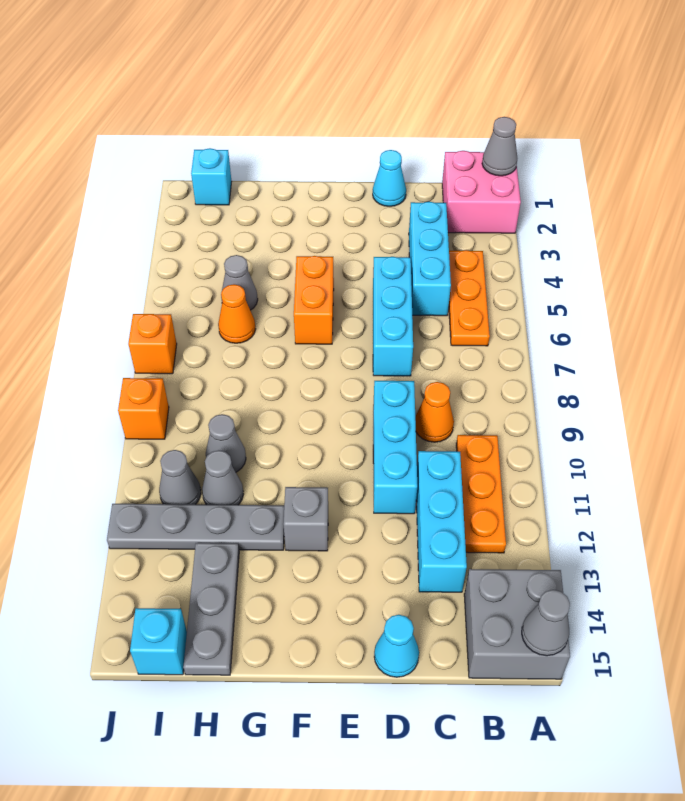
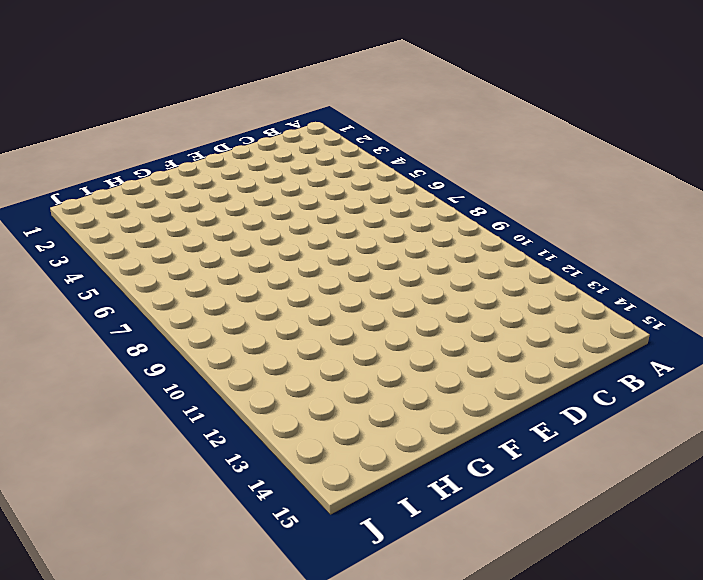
none -> pink 2x2 brick [442,151,521,233]
none -> grey 2x2 brick [464,569,570,679]
none -> orange 1x3 plate [449,250,490,346]

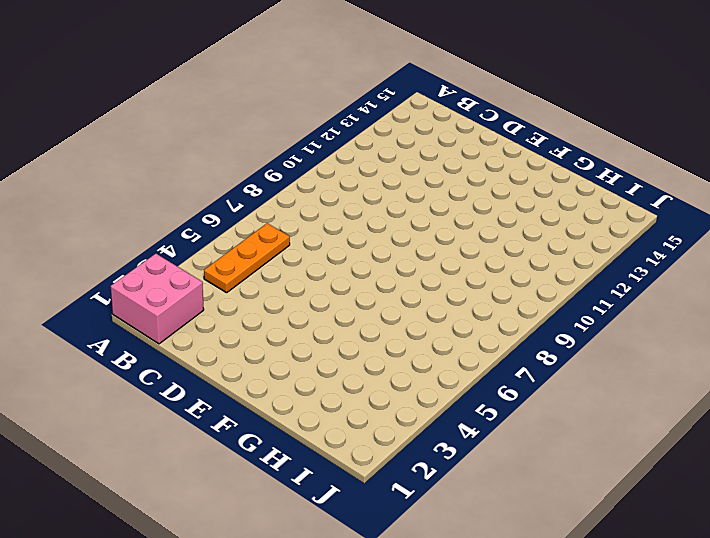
none -> grey 2x2 brick [464,569,570,679]
none -> orange 1x3 plate [456,435,506,553]
none -> cyan 1x3 brick [409,202,451,316]

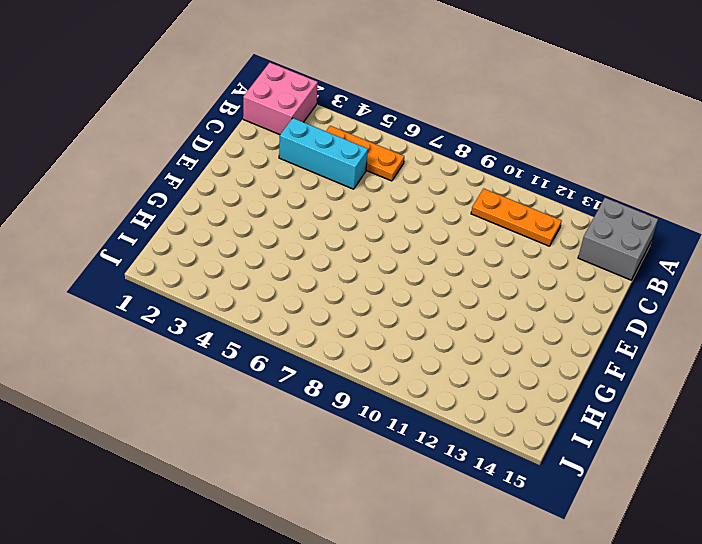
none -> orange 1x1 cone [415,382,454,442]
none -> cyan 1x3 brick [416,451,467,592]
none -> cyan 1x1 cone [373,150,406,206]

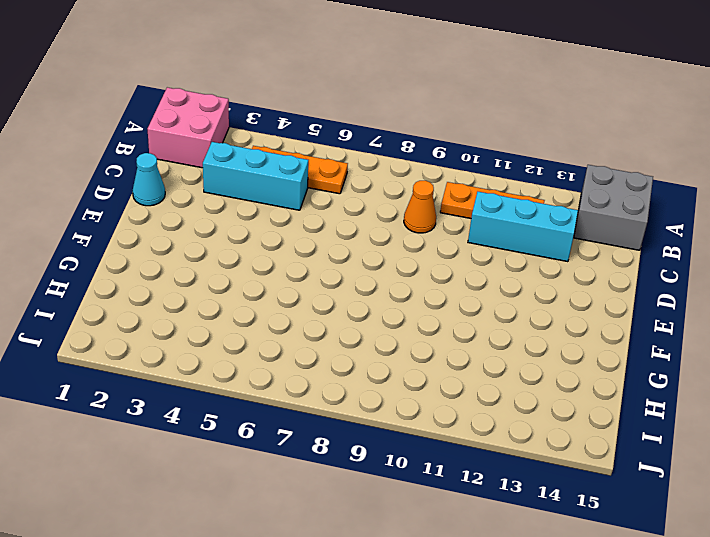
none -> cyan 1x3 brick [373,257,413,376]
none -> cyan 1x3 brick [373,381,417,514]
none -> cyan 1x1 cone [374,615,419,677]

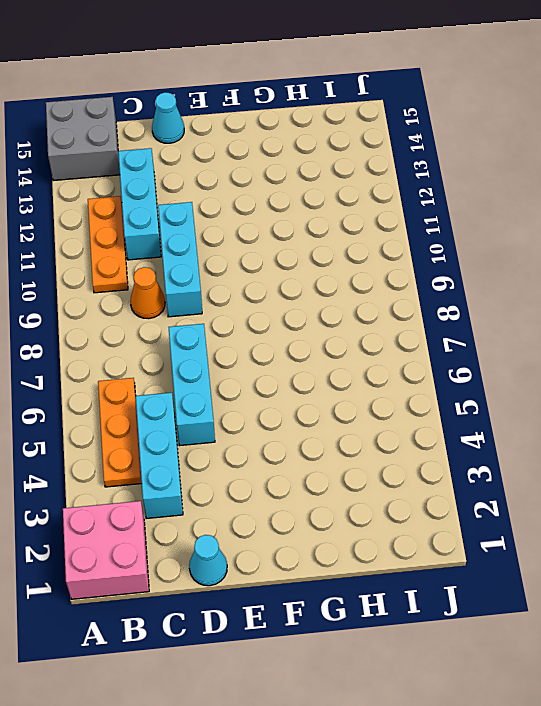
none -> orange 1x2 brick [294,256,334,344]
none -> grey 1x1 brick [284,487,328,551]
none -> grey 1x4 plate [107,504,284,550]

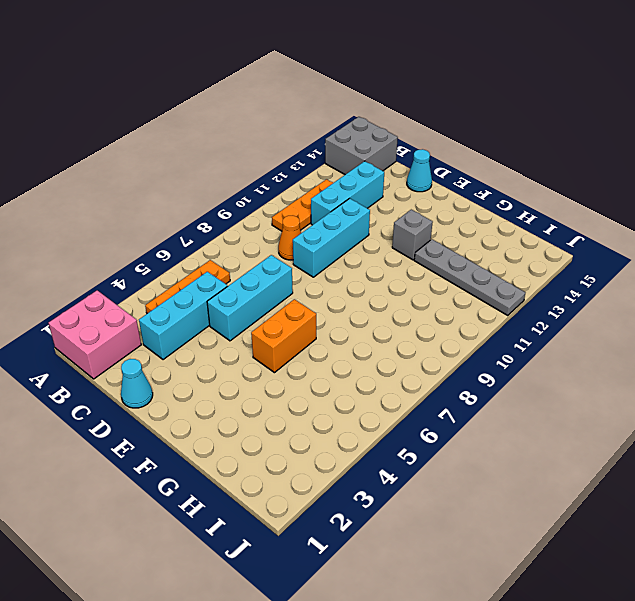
none -> grey 1x1 cone [221,255,258,310]
none -> orange 1x1 cone [218,284,255,343]
none -> grey 1x1 cone [206,414,246,472]

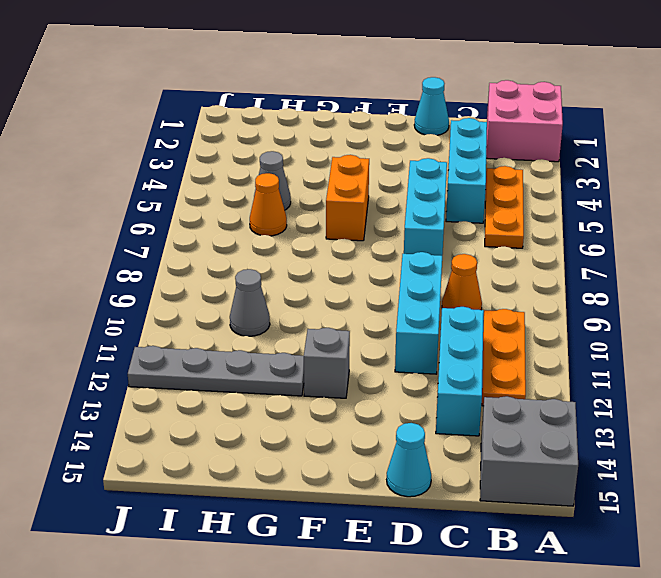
none -> grey 1x1 cone [202,450,243,505]
none -> grey 1x3 plate [183,543,239,675]
none -> cyan 1x1 brick [191,148,232,205]

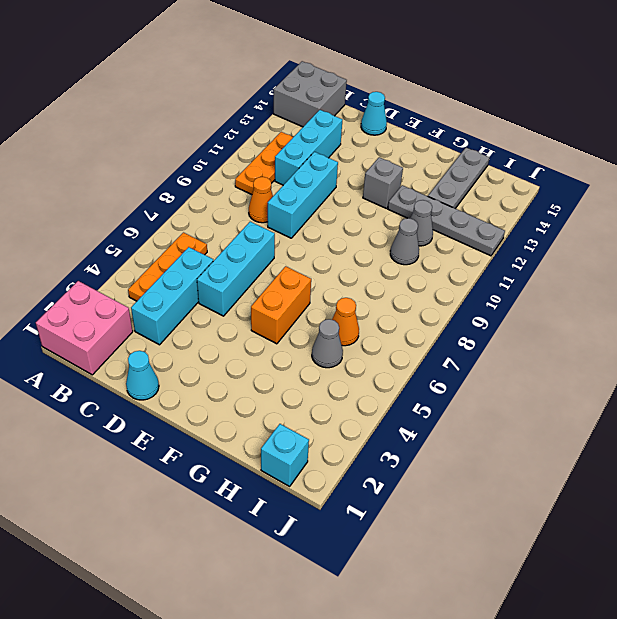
none -> grey 1x1 cone [159,450,201,504]
none -> cyan 1x1 brick [130,608,187,675]
none -> orange 1x1 brick [128,314,177,374]

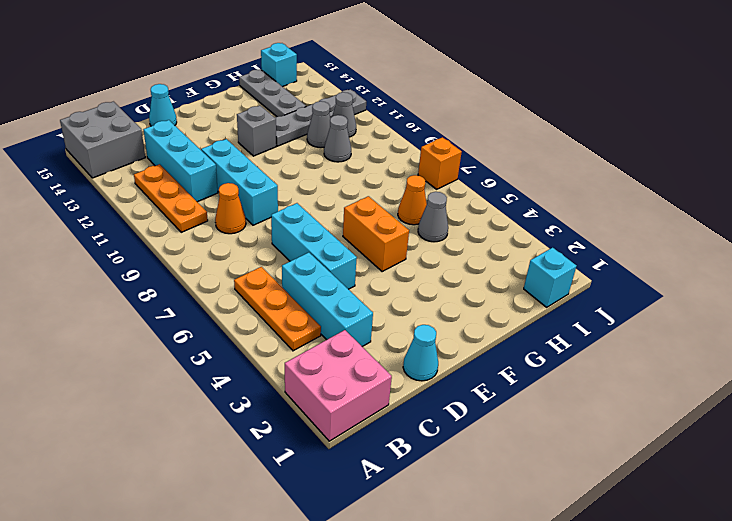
none -> orange 1x1 brick [118,378,169,439]
none -> grey 1x1 cone [482,117,517,176]
none -> grey 1x1 cone [522,590,570,656]

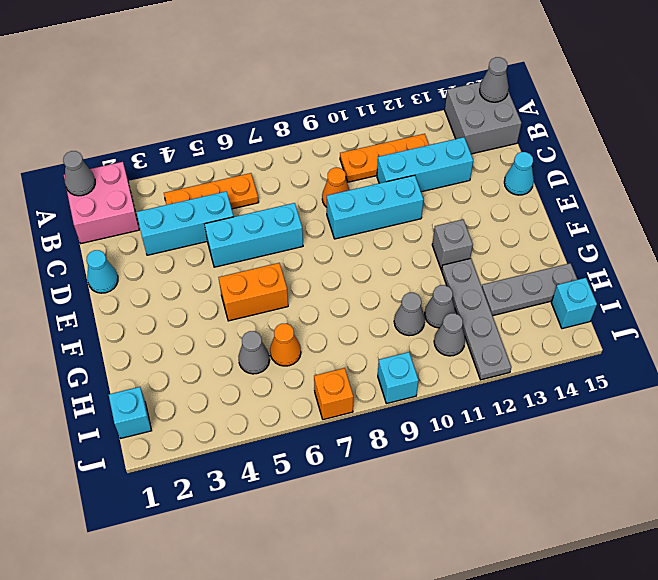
cyan 1x1 brick [378,352,419,404] -> orange 1x1 brick [118,378,169,439]

